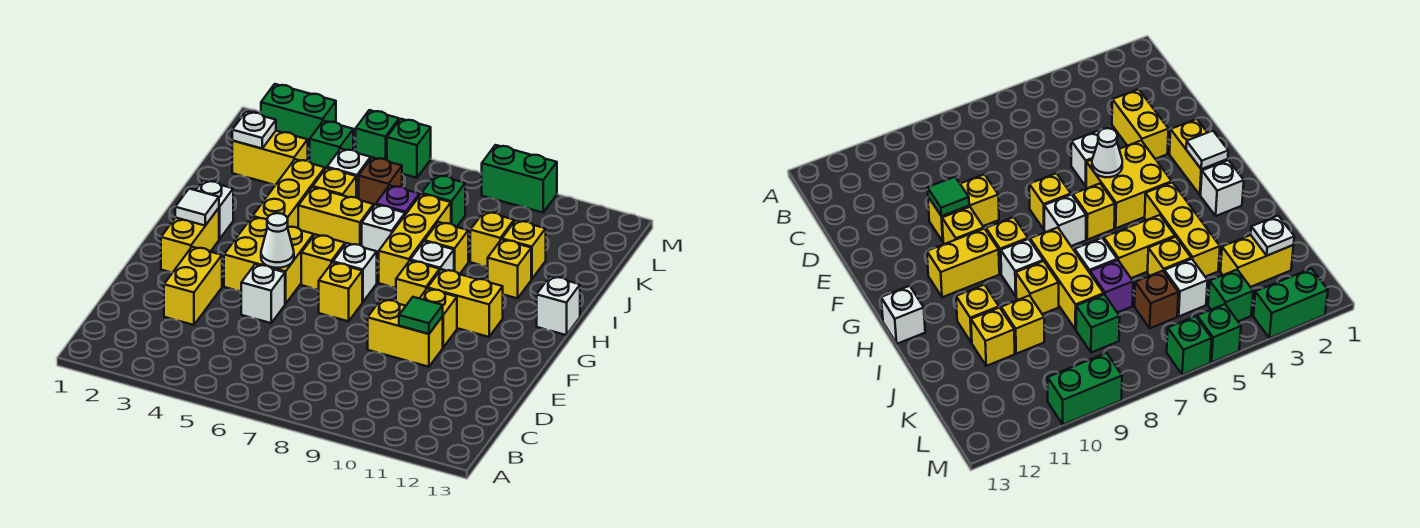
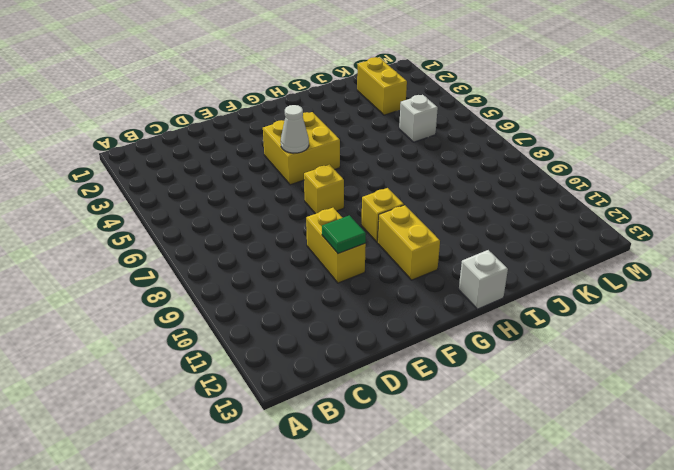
none -> yellow 1x2 brick [164,247,222,325]
none -> white 1x1 brick [241,264,285,323]
none -> yellow 1x2 brick [161,208,219,273]
none -> yellow 1x1 brick [419,289,457,347]

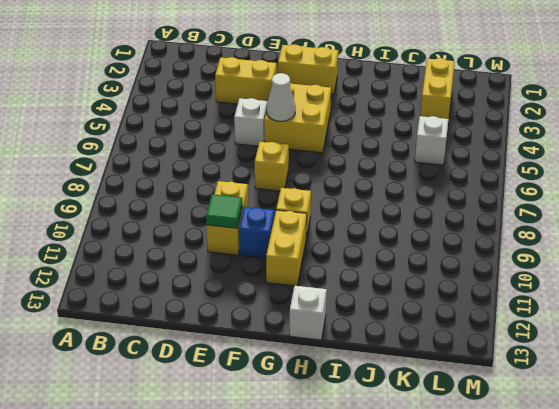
blue 1x1 brick [239,207,275,258] -> yellow 1x1 brick [419,289,457,347]
none -> yellow 1x1 brick [301,234,345,290]
none -> white 1x1 brick [333,243,377,302]
none -> white 1x1 brick [196,180,233,239]
none -> yellow 1x3 brick [253,159,325,228]

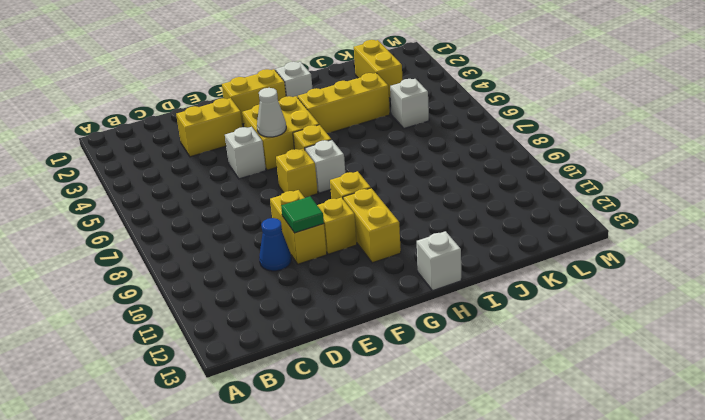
blue 1x1 cone [259,218,291,271] -> none
none -> yellow 1x3 brick [379,194,451,288]
none -> white 1x1 brick [410,241,454,271]
none -> yellow 1x2 brick [298,187,374,246]
none -> white 1x1 brick [362,205,405,260]

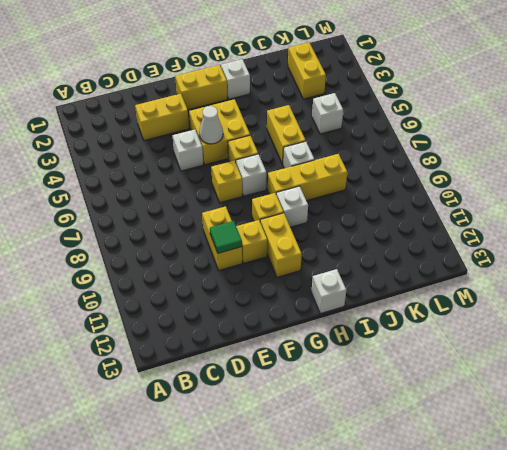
none -> yellow 1x3 brick [253,159,325,228]
none -> yellow 1x1 brick [425,222,468,274]
none -> yellow 1x1 brick [488,240,531,298]
none -> yellow 1x1 brick [313,168,356,197]

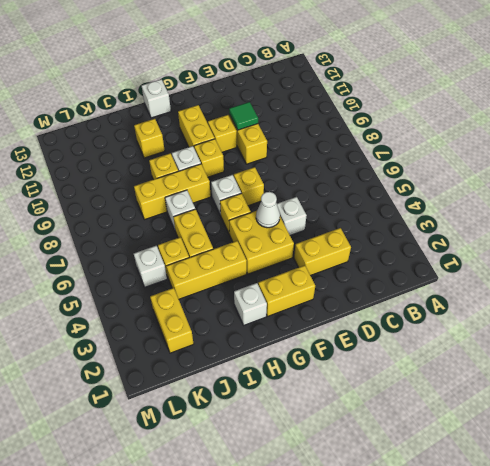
none -> purple 1x1 brick [376,185,419,215]
none -> yellow 1x1 brick [470,212,514,267]
none -> yellow 1x1 brick [502,220,546,279]
none -> brown 1x1 brick [359,157,402,205]

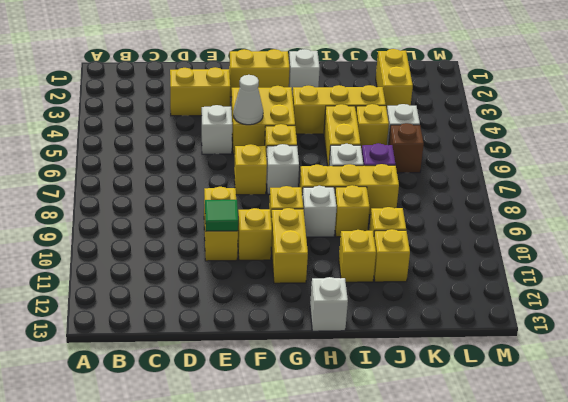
none -> green 1x1 brick [422,175,465,227]
none -> green 1x1 brick [310,121,353,169]
none -> green 1x2 brick [261,84,336,148]
none -> green 1x1 brick [356,110,399,160]

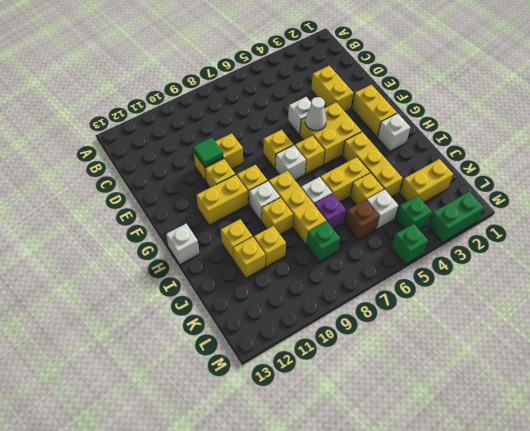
none -> green 1x1 brick [387,119,431,178]
none -> green 1x2 brick [482,145,557,213]
none -> white 1x1 tile [175,189,219,226]
none -> white 1x1 plate [232,112,276,149]

